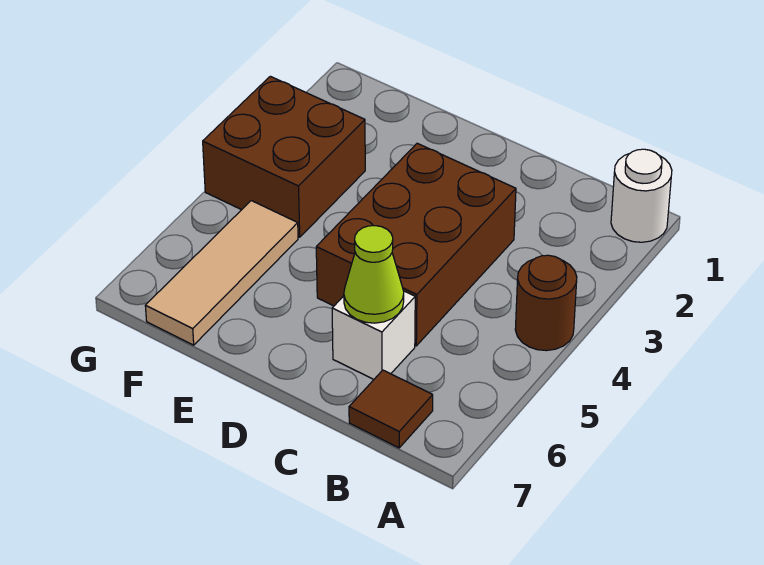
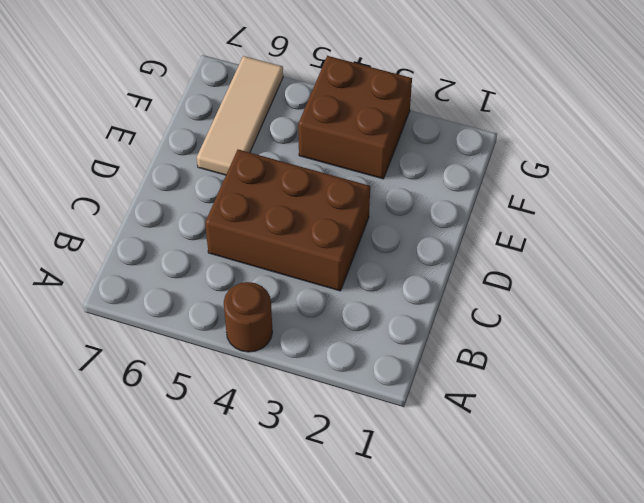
tan 1x3 tile [197,56,283,175] -> tan 1x3 tile turned to [145,201,298,345]
none -> white 1x1 round brick [611,149,672,242]
none -> brown 1x1 tile [349,370,433,448]

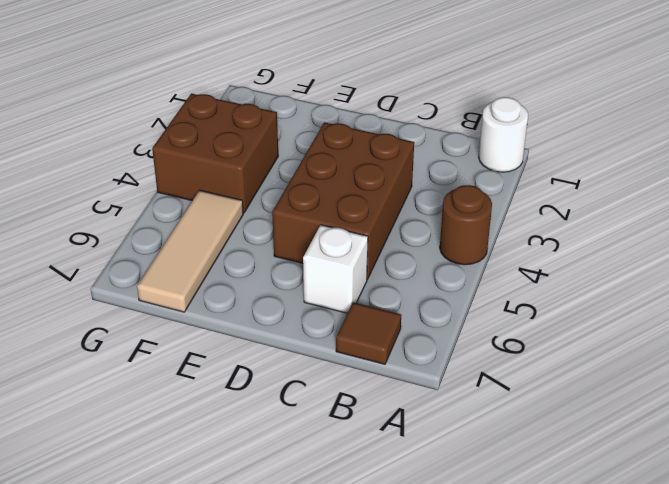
none -> lime 1x1 cone [344,226,404,323]

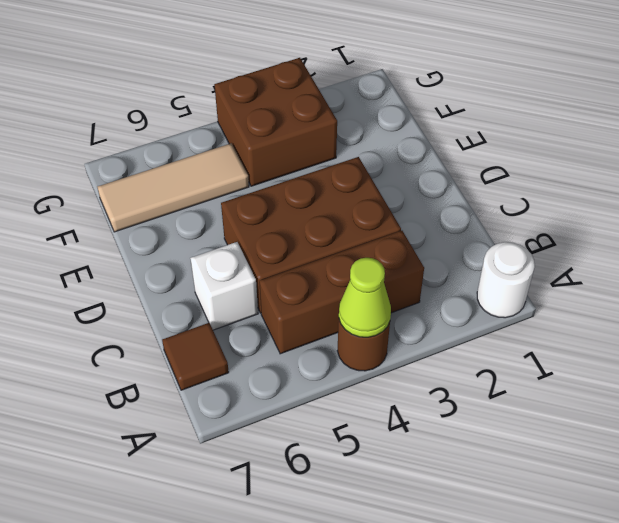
lime 1x1 cone [339,258,391,337] -> lime 1x1 cone moved to [344,226,404,323]
brown 1x3 brick [259,231,424,354] -> none

